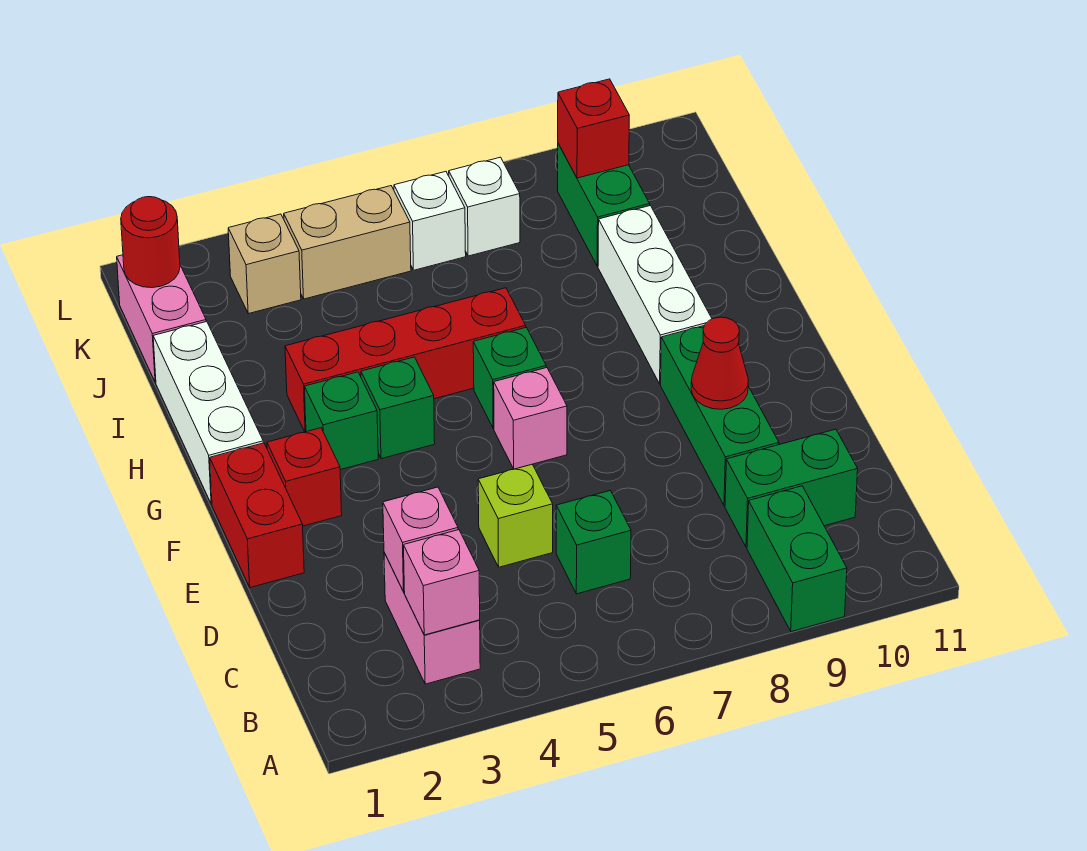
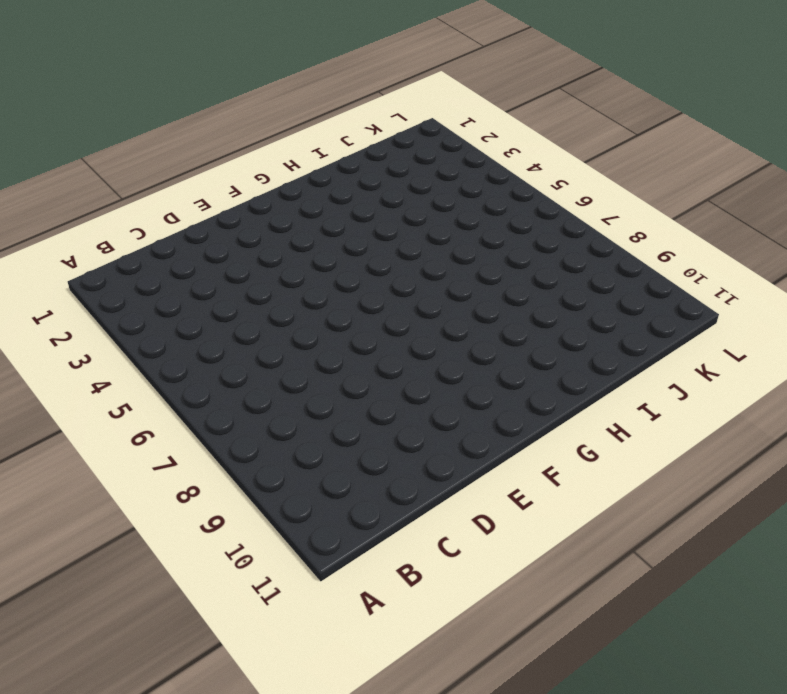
none -> green 1x2 brick [747,486,847,632]
none -> pink 1x2 brick [384,553,480,684]
none -> green 1x1 brick [556,491,631,594]

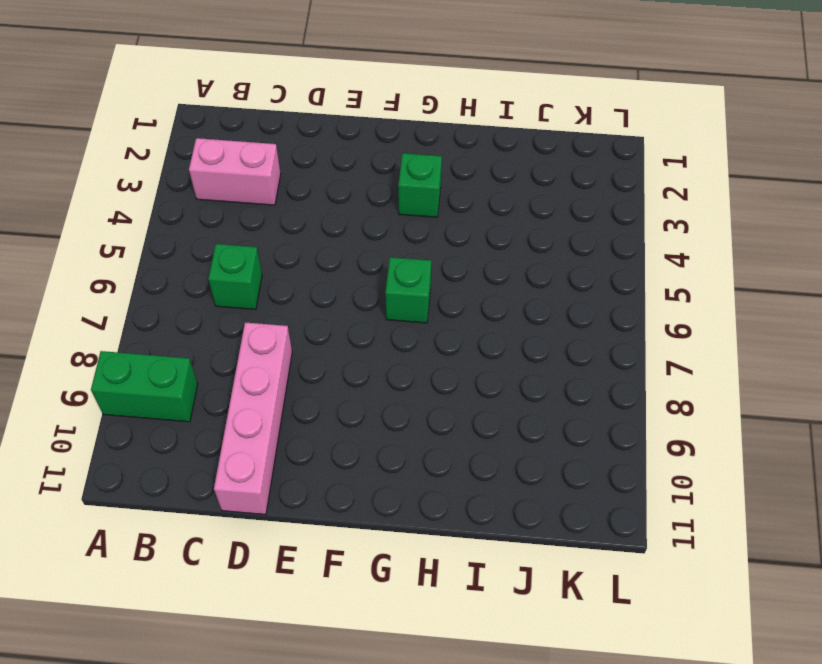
pink 1x4 brick [214,322,292,515] -> green 1x3 brick [661,326,779,506]
none -> green 1x2 brick [725,429,858,547]
none -> lime 1x1 brick [478,464,553,567]
none -> red 1x2 brick [210,443,304,588]

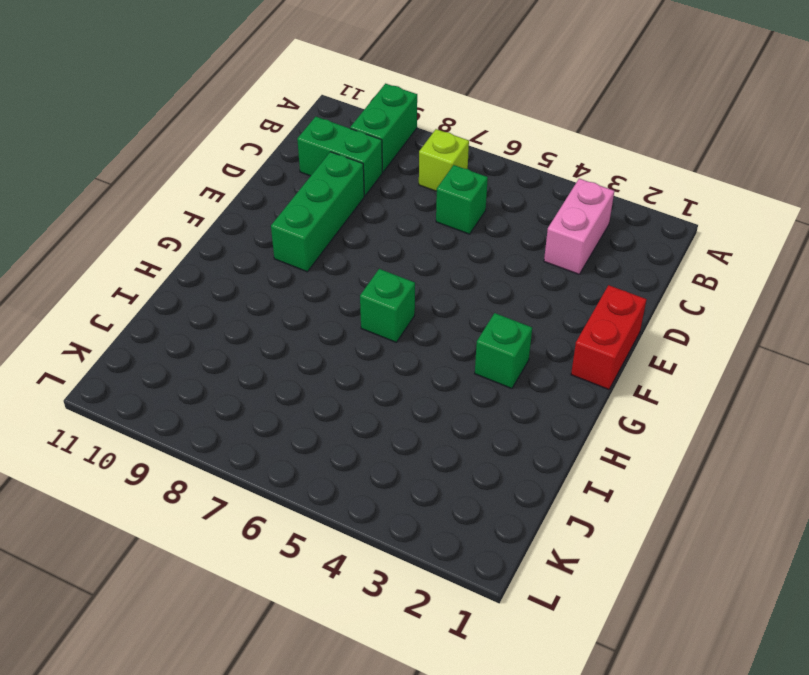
lime 1x1 brick [419,129,469,191] -> lime 1x1 brick moved to [478,464,553,567]
none -> red 1x1 brick [267,428,342,526]
none -> pink 1x1 brick [494,368,567,469]
none -> white 1x3 brick [153,321,263,504]

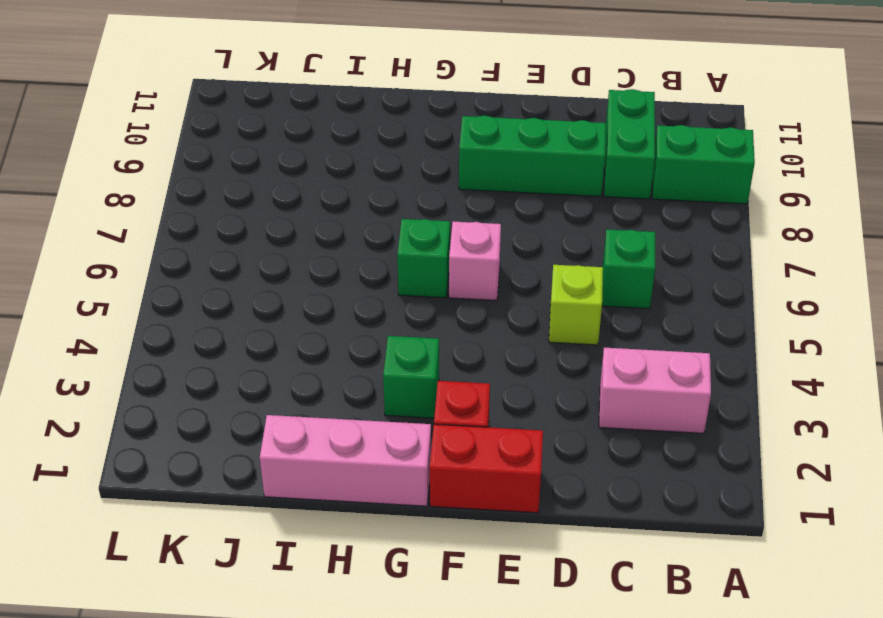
pink 1x3 brick [260,415,431,506] -> white 1x3 brick [153,321,263,504]
none -> green 1x1 brick [361,357,435,459]
none -> white 1x3 brick [598,206,712,384]
none -> red 1x4 brick [285,288,526,432]

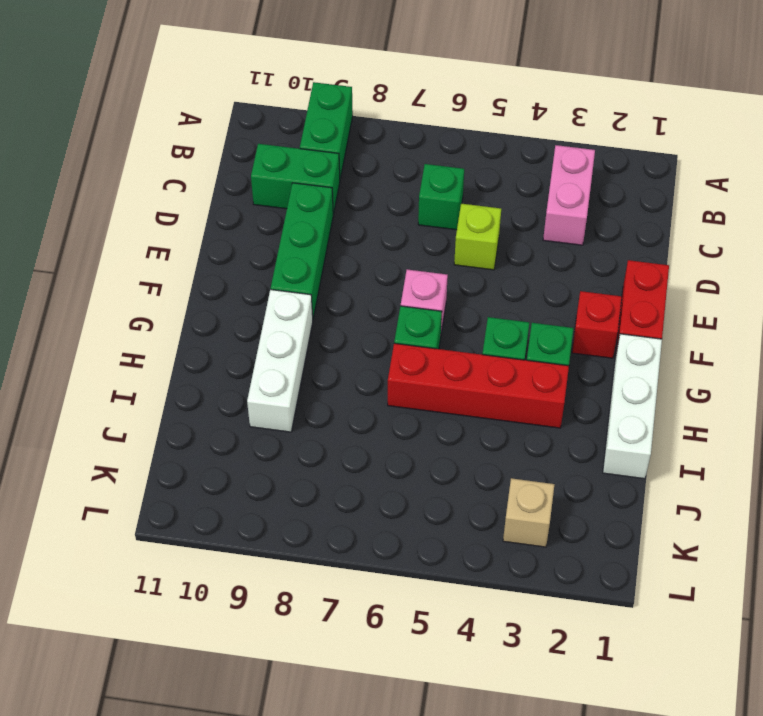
none -> pink 1x2 brick [117,255,206,382]
none -> green 1x2 brick [558,144,650,266]
none -> tan 1x2 brick [284,186,411,299]

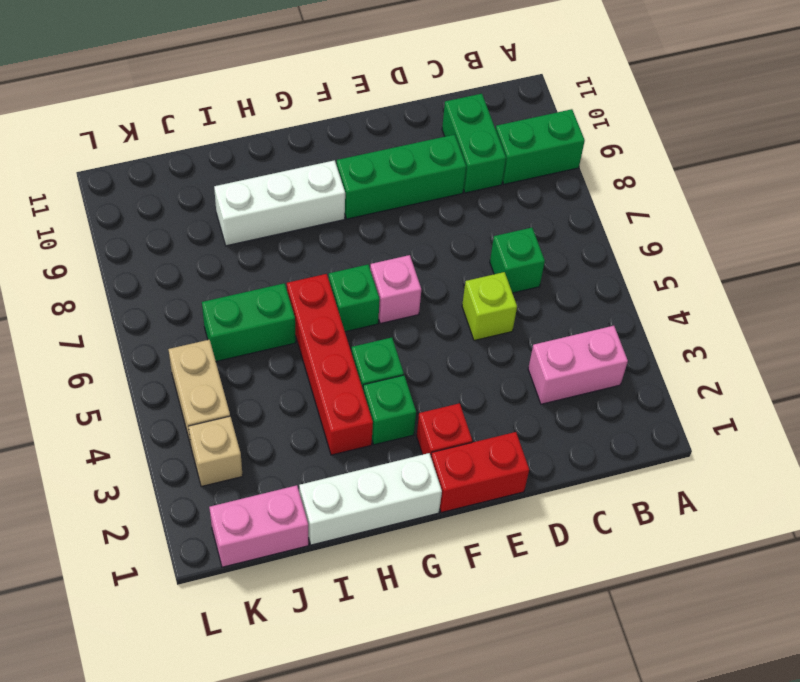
green 1x2 brick [202,283,296,361] -> green 1x2 brick moved to [558,144,650,266]
none -> white 1x1 brick [394,172,466,270]
none -> white 1x1 brick [449,157,520,256]
none -> pink 1x1 brick [404,530,480,635]

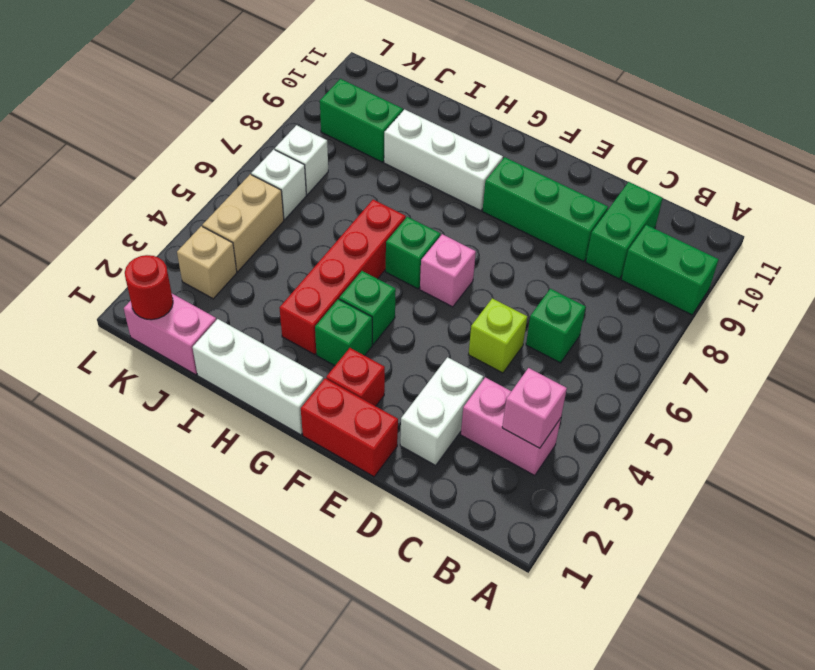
white 1x2 brick [400,357,483,465] -> none
none -> pink 1x1 brick [383,487,458,592]
none -> red 1x1 cone [691,317,748,409]
none -> red 1x1 brick [558,79,629,178]

